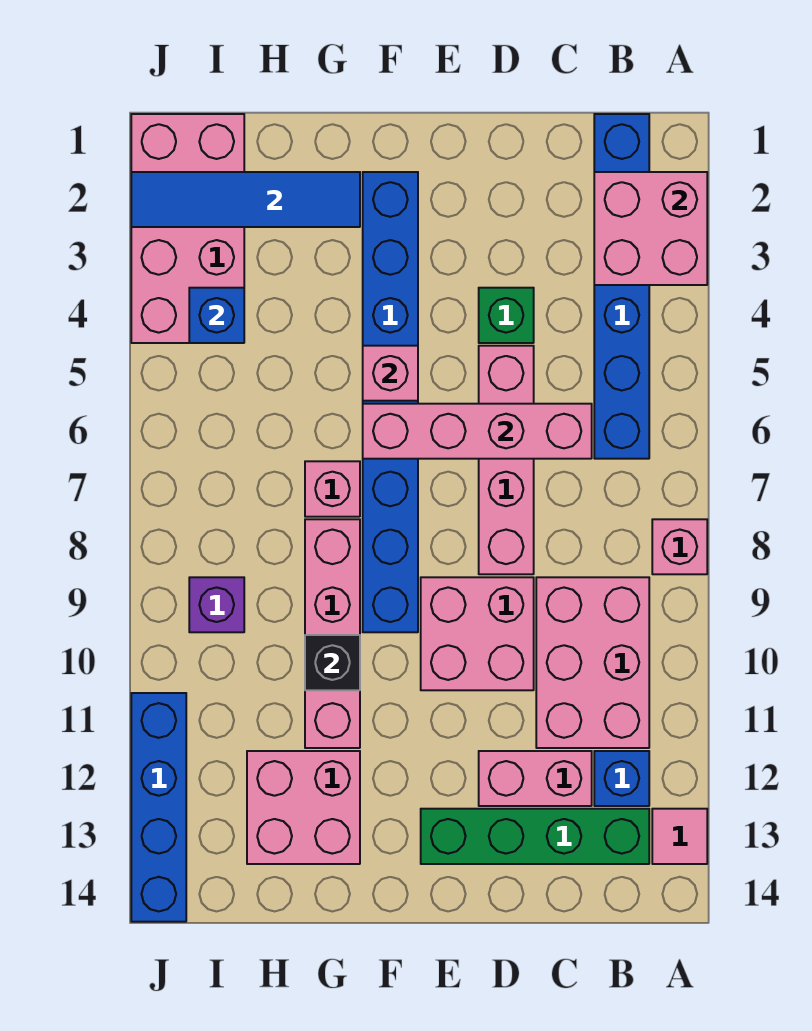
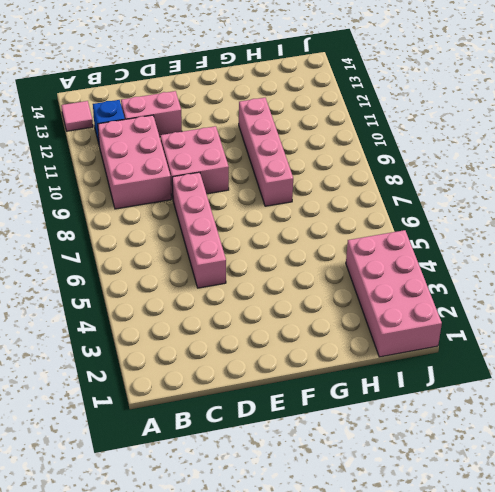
none -> pink 1x1 brick [652,519,707,574]
none -> blue 1x6 brick [594,114,649,459]
none -> green 1x4 brick [421,809,649,864]

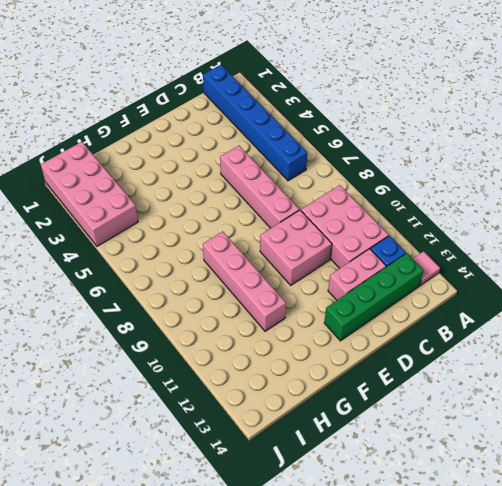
none -> pink 1x1 brick [652,519,707,574]
none -> green 1x1 brick [479,288,534,343]
none -> blue 1x8 brick [363,172,418,632]

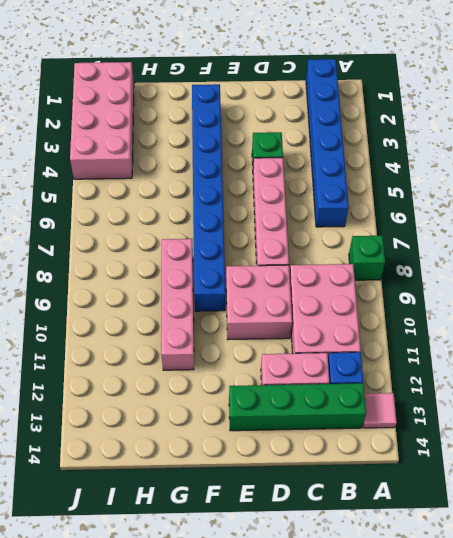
green 1x1 brick [349,236,385,280] -> pink 1x1 brick [652,519,707,574]
none -> pink 1x1 brick [305,461,360,517]
none -> pink 2x2 brick [247,751,360,864]
none -> purple 1x1 brick [189,577,244,632]

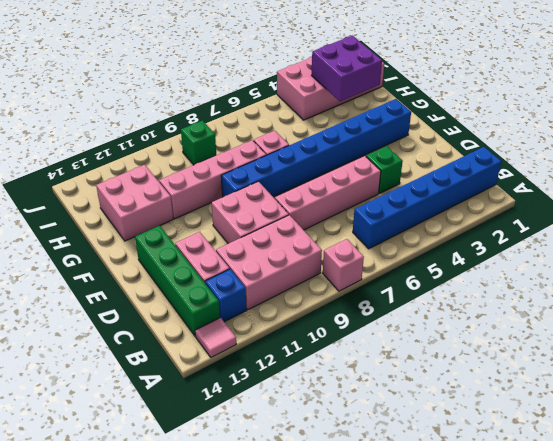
purple 2x2 brick [312,36,382,101] -> blue 1x4 tile [131,172,360,227]
green 1x1 brick [181,121,216,165] -> purple 1x1 brick [189,577,244,632]
none -> blue 1x4 brick [131,693,186,922]
none -> pink 2x2 brick [594,172,707,285]
none -> pink 1x4 brick [363,404,592,459]

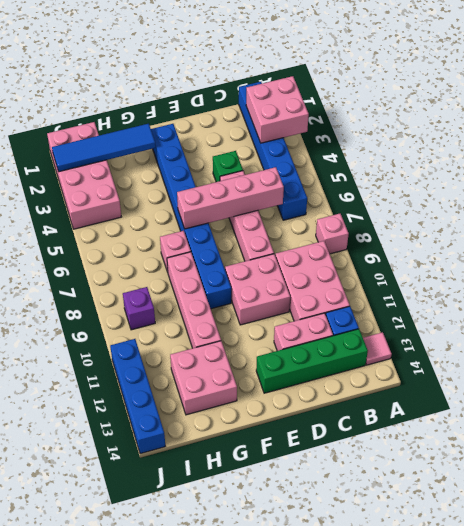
none -> pink 1x1 brick [363,346,418,401]
none -> black 1x1 brick [305,635,360,690]
none -> blue 1x1 brick [189,288,244,343]

